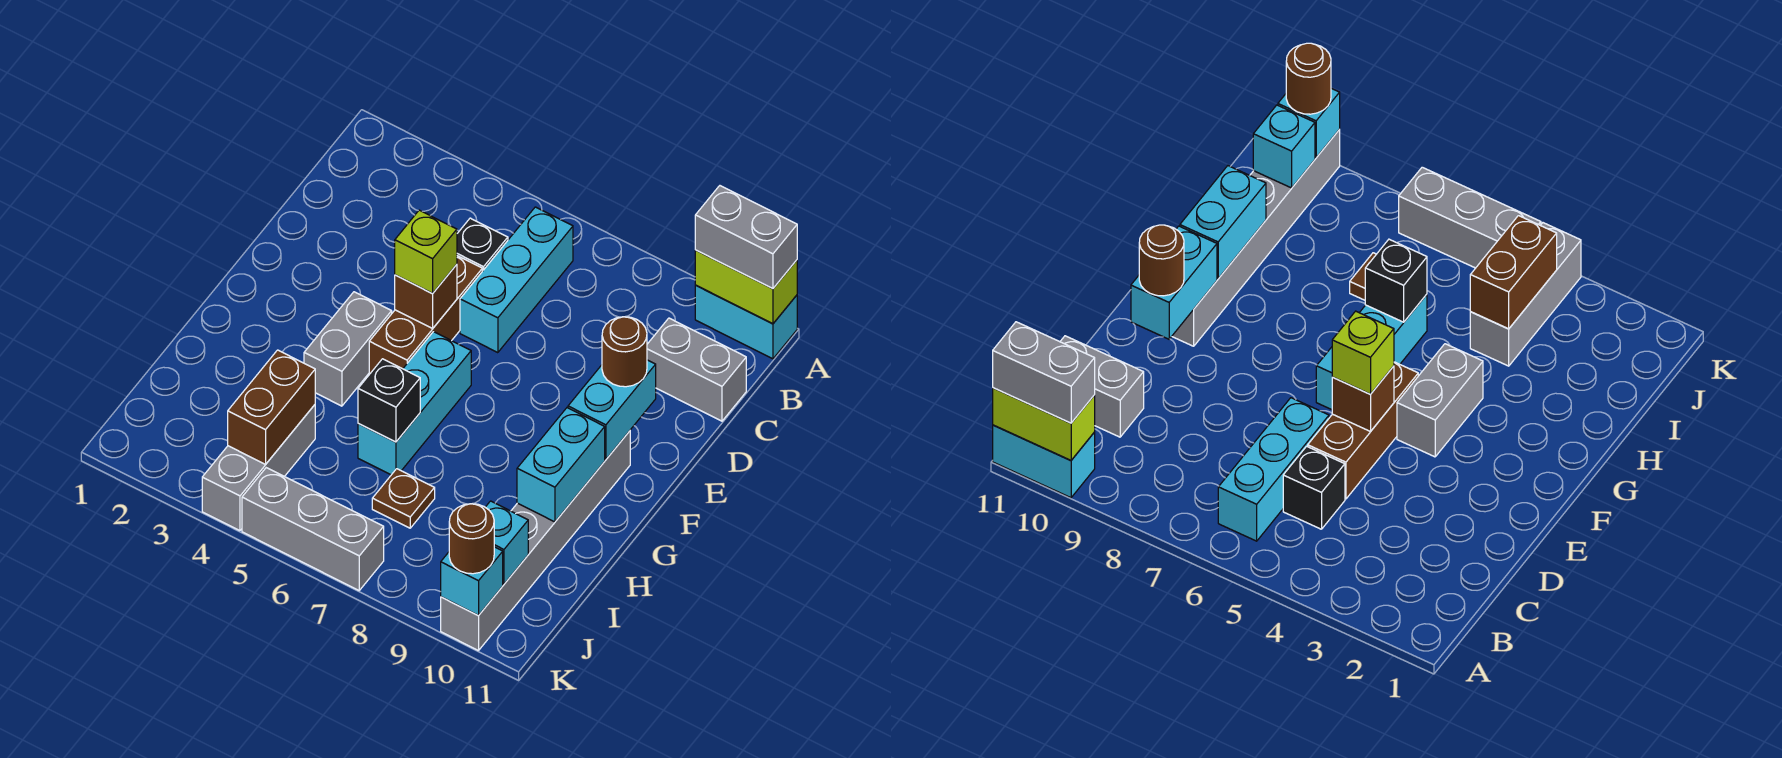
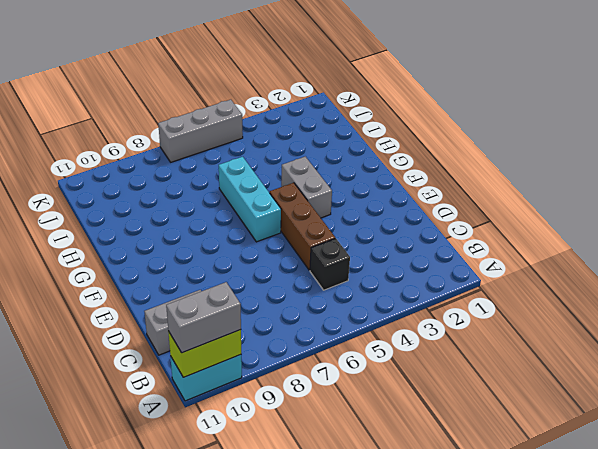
none -> cyan 1x3 brick [460,207,573,353]
none -> grey 1x6 brick [441,431,630,651]
none -> grey 1x3 brick [202,405,315,531]

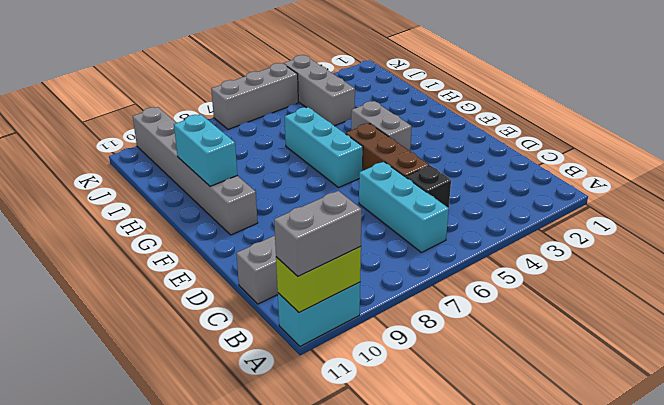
none -> brown 1x1 plate [372,469,435,528]
none -> brown 1x1 brick [395,264,457,328]
none -> cyan 1x2 brick [568,360,656,460]

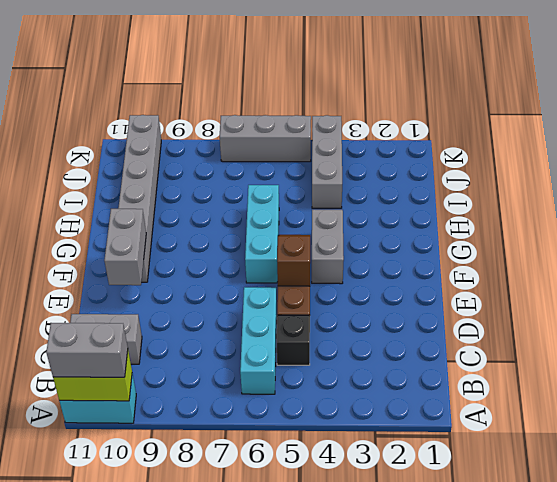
grey 1x2 brick [104,209,146,285] -> cyan 1x2 brick [568,360,656,460]
none -> brown 1x1 plate [372,469,435,528]
none -> cyan 1x2 brick [517,408,605,522]
none -> black 1x1 brick [358,359,420,442]

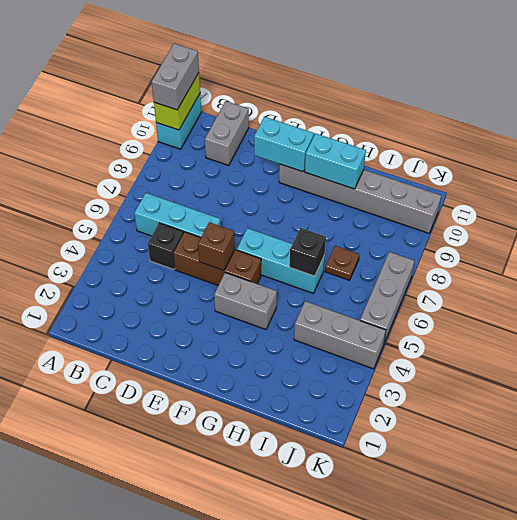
none -> brown 1x2 brick [228,350,315,464]
none -> cyan 1x1 brick [485,501,528,584]
none -> cyan 1x1 brick [441,547,503,616]

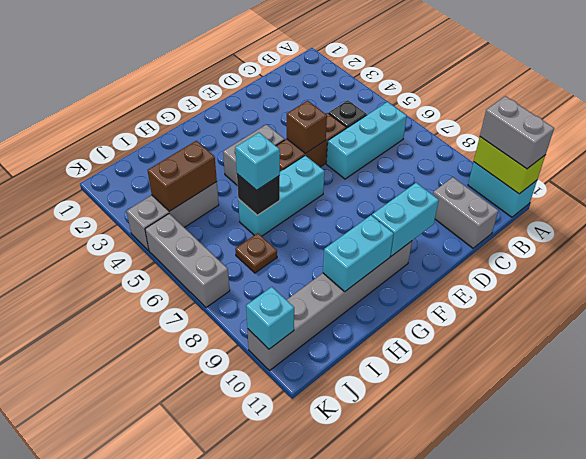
cyan 1x1 brick [235,133,280,190] -> cyan 1x1 brick moved to [485,501,528,584]
none -> lime 1x1 brick [395,210,457,294]
none -> brown 1x1 round brick [602,317,647,387]
none -> brown 1x1 round brick [449,504,494,574]

